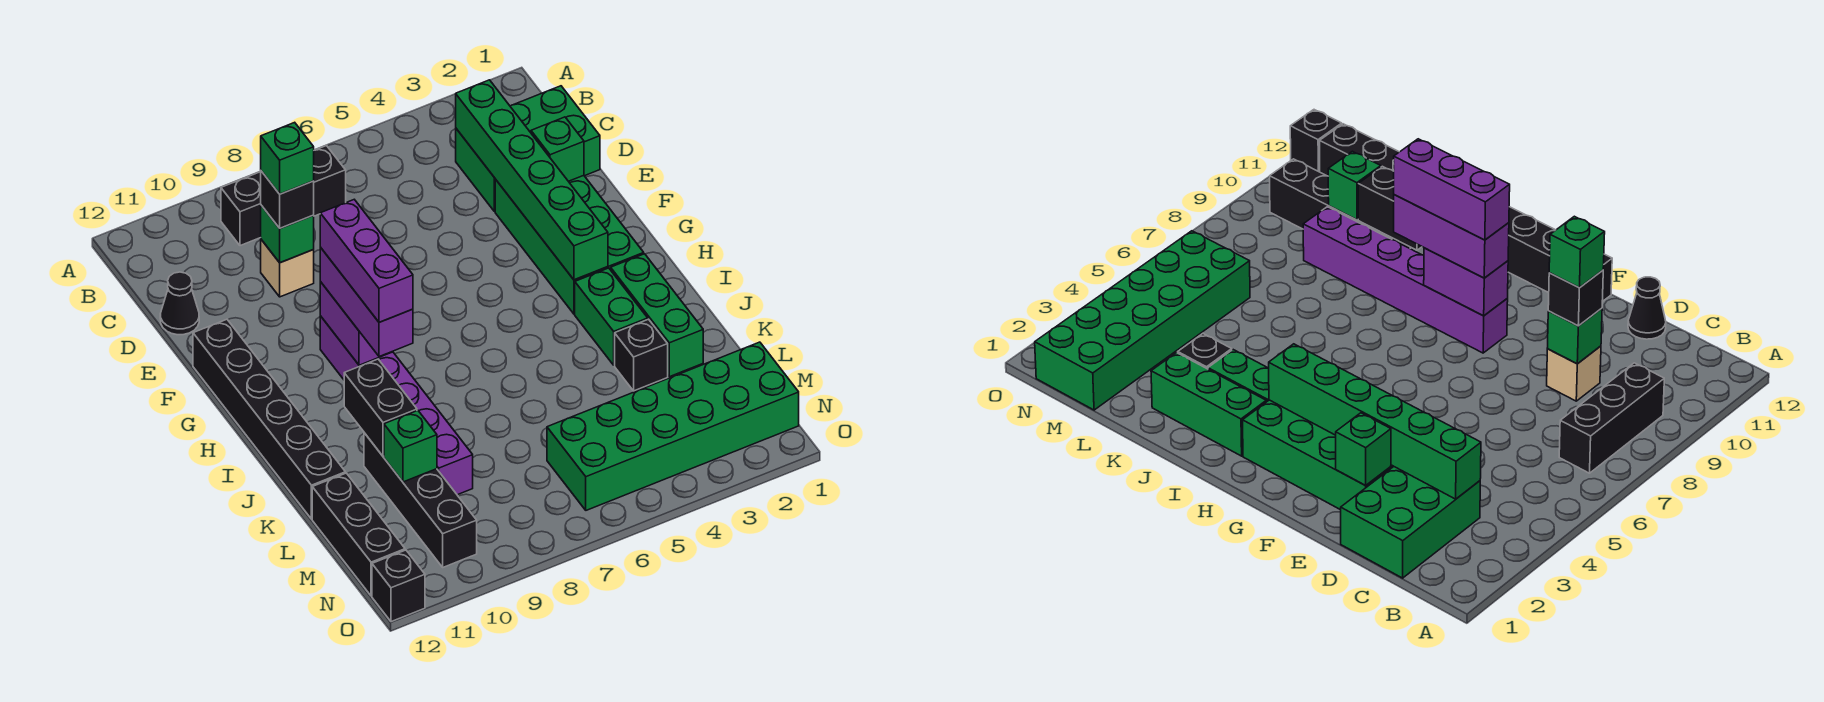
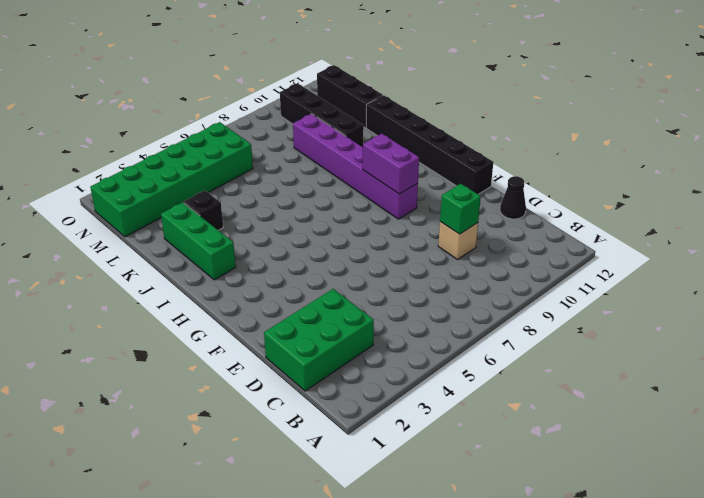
none -> black 1x3 brick [221,145,346,246]
none -> green 2x4 brick [495,175,644,314]
none -> green 1x2 brick [575,268,648,365]

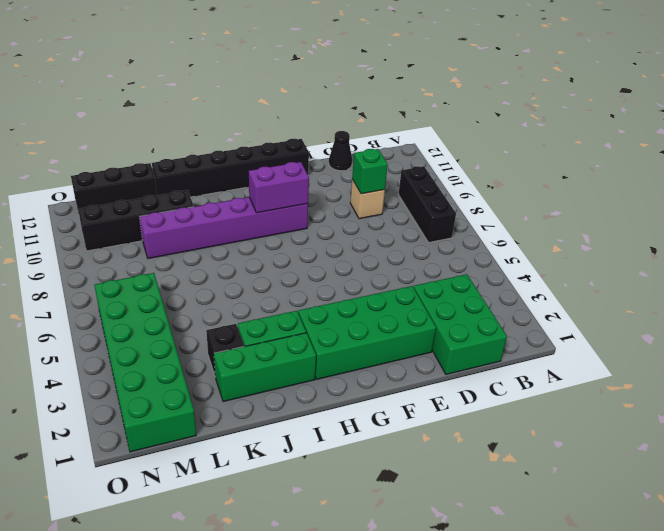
none -> black 1x1 brick [372,550,425,622]
none -> green 1x6 brick [456,80,608,280]
none -> green 1x1 brick [531,117,584,181]

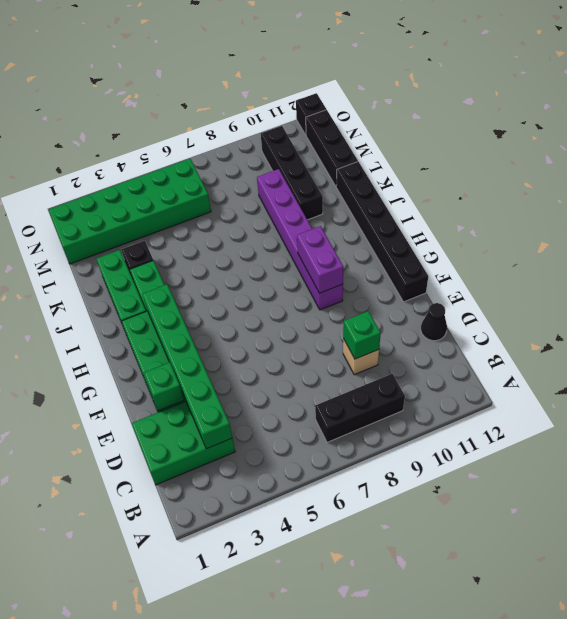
none -> black 1x2 brick [344,359,417,456]
none -> green 1x1 brick [384,410,437,482]
none -> black 1x1 brick [261,171,314,228]

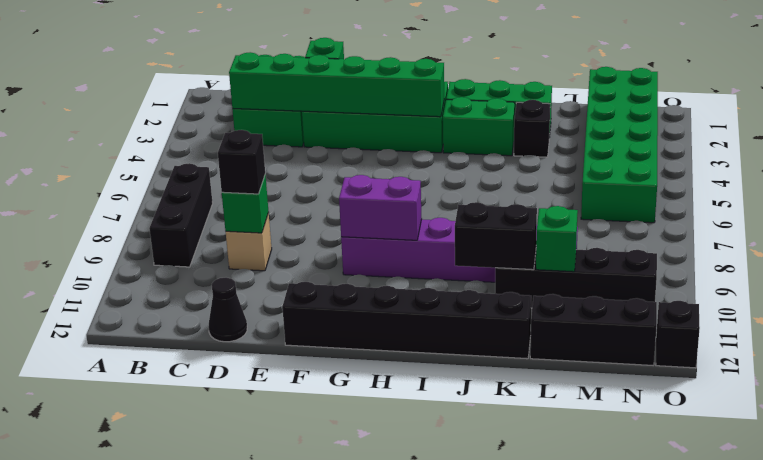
none -> purple 1x3 brick [320,247,413,357]
none -> green 1x1 brick [261,122,314,194]
none -> purple 1x3 brick [320,200,413,322]

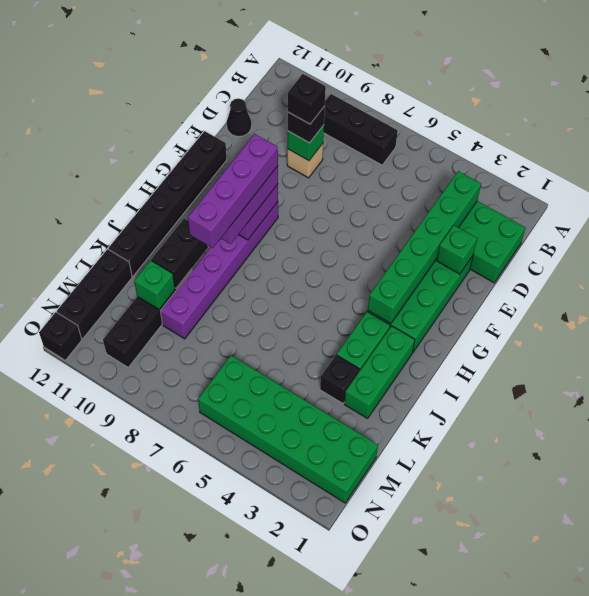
black 1x1 brick [288,74,326,124] -> green 1x1 brick [261,122,314,194]
purple 1x4 brick [188,134,278,248] -> purple 1x3 brick [320,200,413,322]

